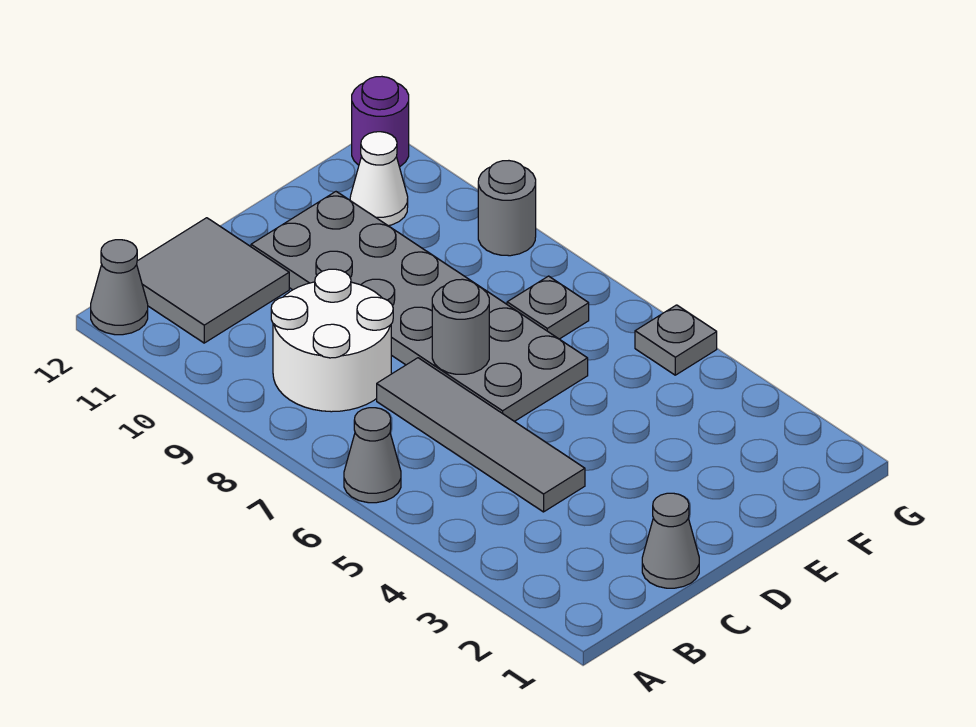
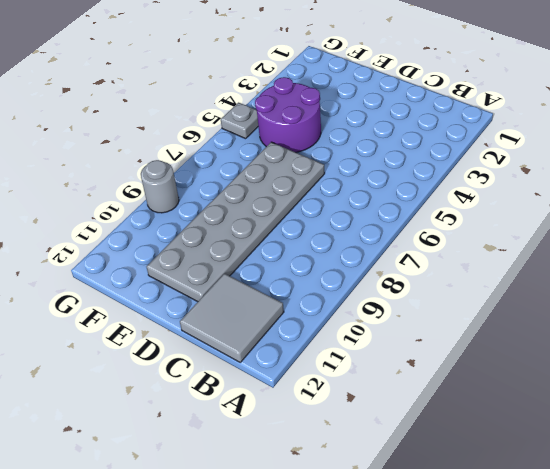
purple 2x2 round brick [255,77,321,152] -> none
none -> grey 1x1 cone [344,408,401,503]
none -> grey 1x1 cone [91,240,148,335]
none -> white 2x2 round brick [271,269,393,412]

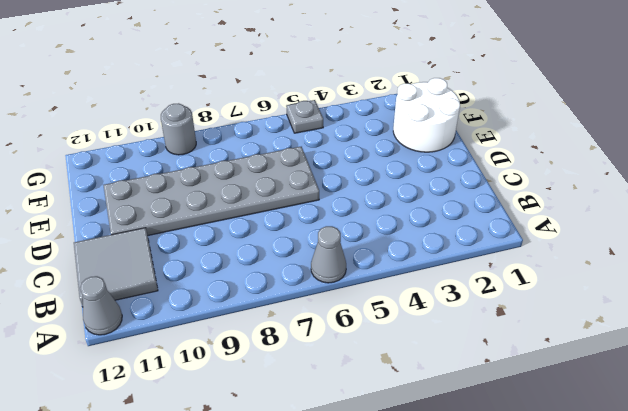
white 2x2 round brick [393,78,460,152] -> white 2x2 round brick moved to [271,269,393,412]
none -> grey 1x1 cone [642,493,699,588]
none -> grey 1x4 tile [377,358,585,512]
none -> grey 1x1 plate [507,276,589,339]

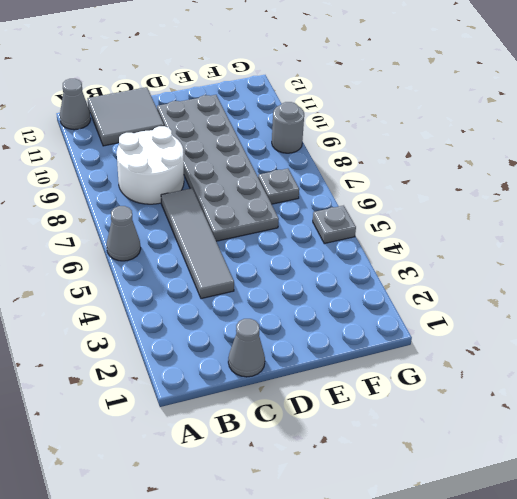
none -> white 1x1 cone [350,132,408,226]
none -> purple 1x1 round brick [352,77,409,167]
none -> grey 1x1 round brick [432,279,489,374]

